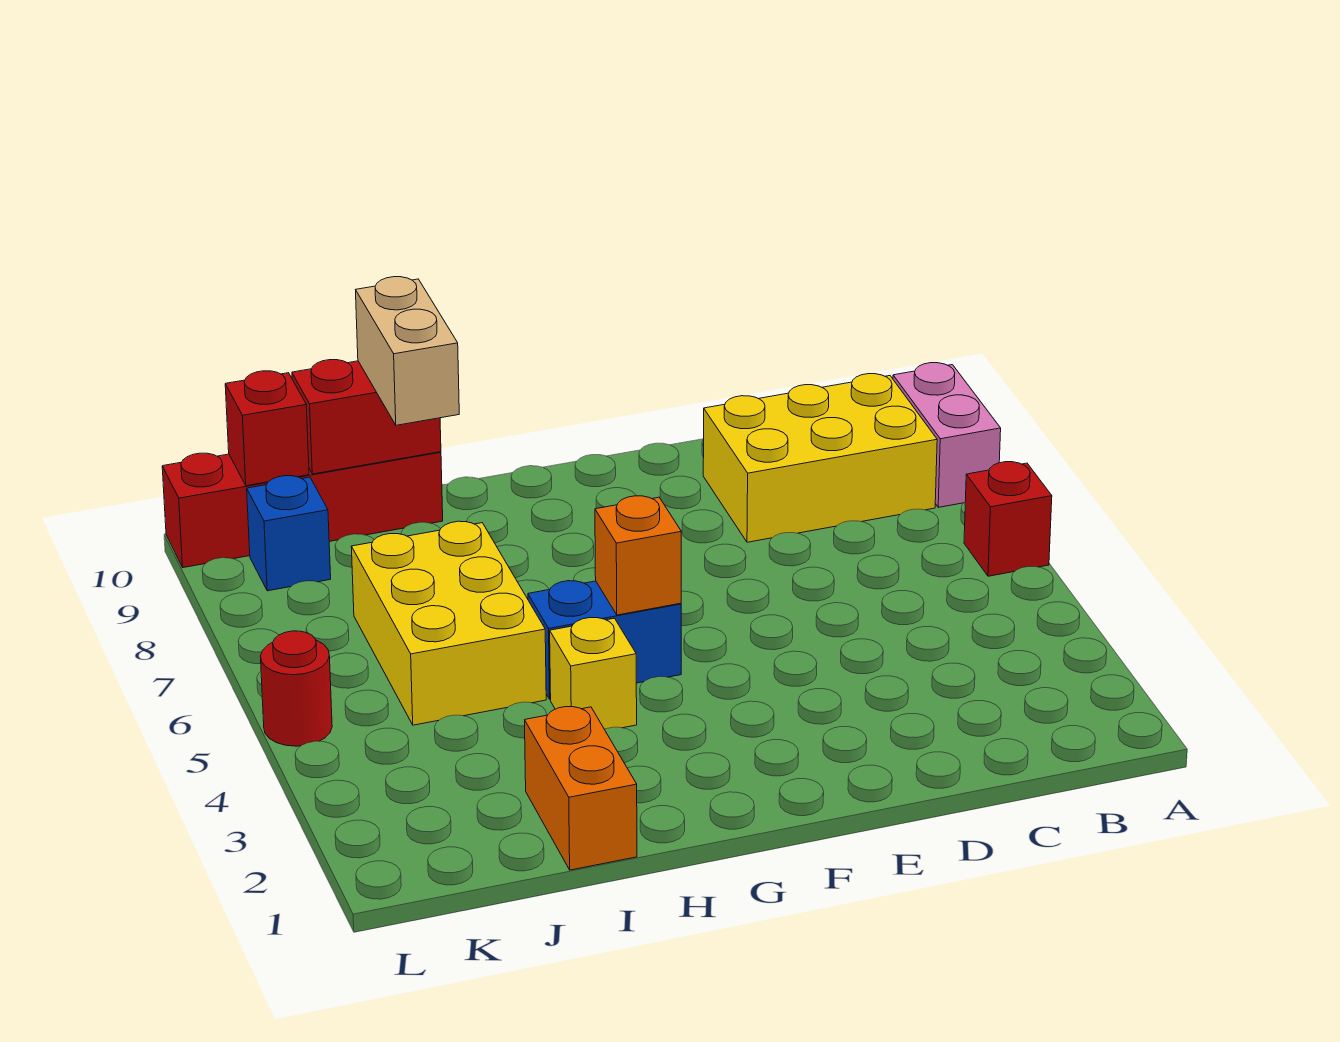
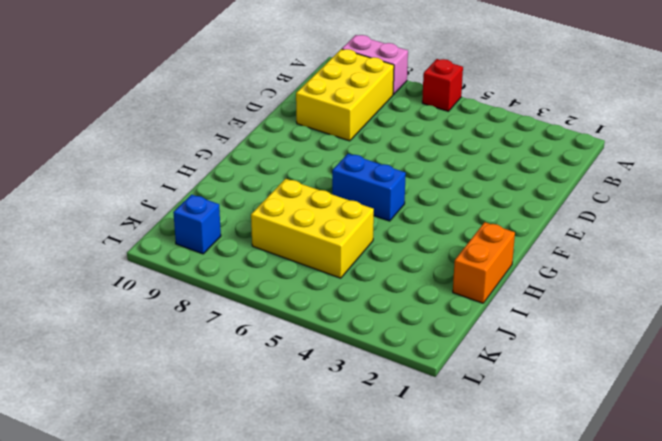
blue 1x2 brick [332,154,406,221] -> blue 1x2 brick turned to [528,581,681,699]
orange 1x2 brick [453,222,515,303] -> orange 1x2 brick turned to [525,707,637,870]
none -> yellow 1x1 brick [550,618,637,729]
none -> red 1x4 brick [162,452,443,568]
none -> red 1x1 round brick [261,631,332,746]

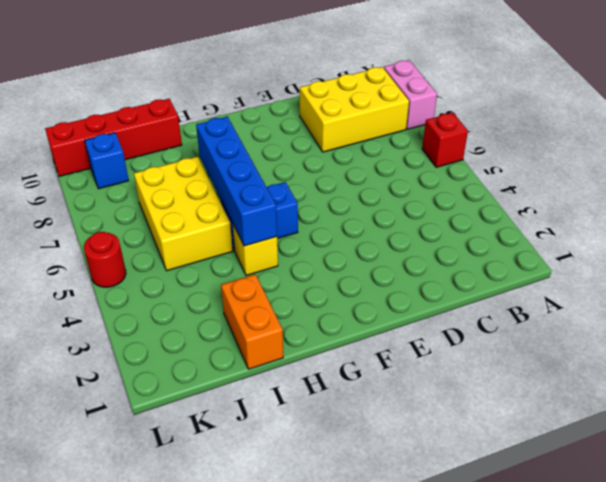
blue 1x4 brick [196,117,277,246] -> none
none -> orange 1x1 brick [595,496,681,615]
none -> red 1x2 brick [292,360,441,474]
none -> red 1x1 brick [225,371,309,486]

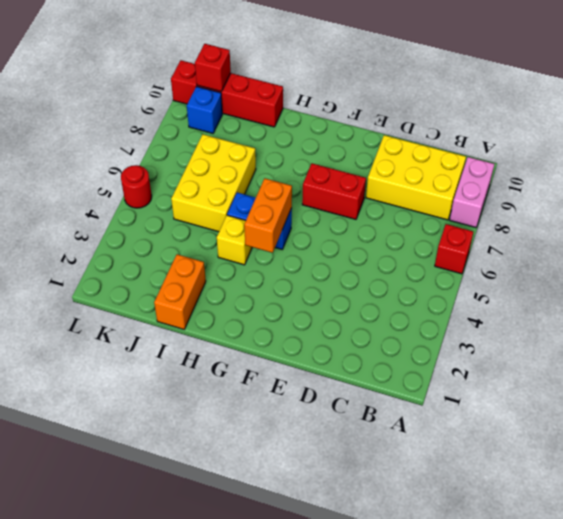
red 1x2 brick [302,163,366,219] -> red 1x2 brick moved to [292,360,441,474]
orange 1x2 brick [244,178,292,253] -> orange 1x1 brick [595,496,681,615]
none -> tan 1x2 brick [356,277,459,425]

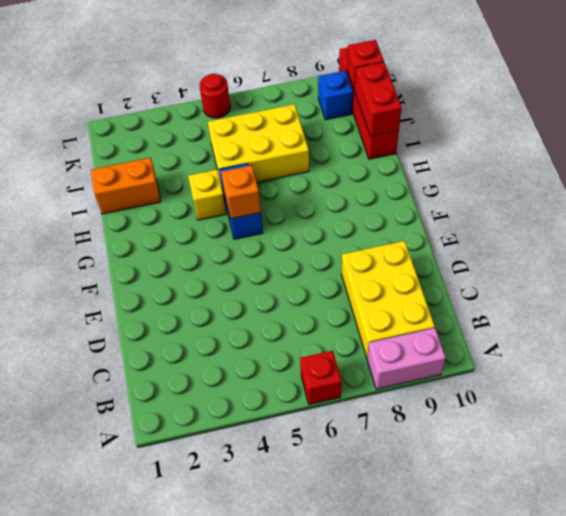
none -> tan 1x2 brick [356,277,459,425]

